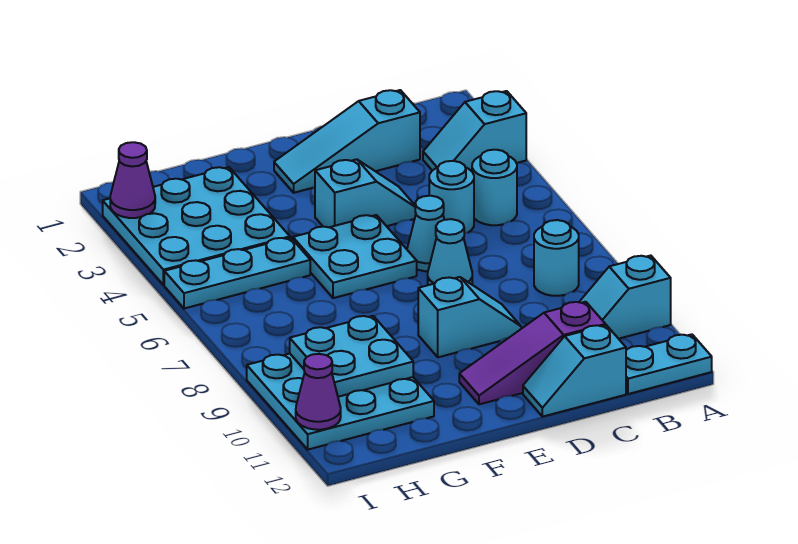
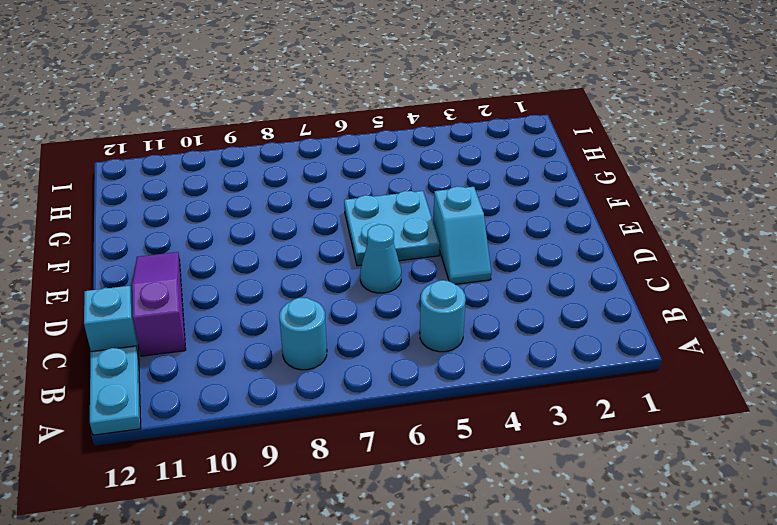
none -> cyan 1x2 slope [423,91,526,171]
none -> cyan 1x2 slope [580,256,671,338]
none -> cyan 1x3 slope [274,90,420,193]

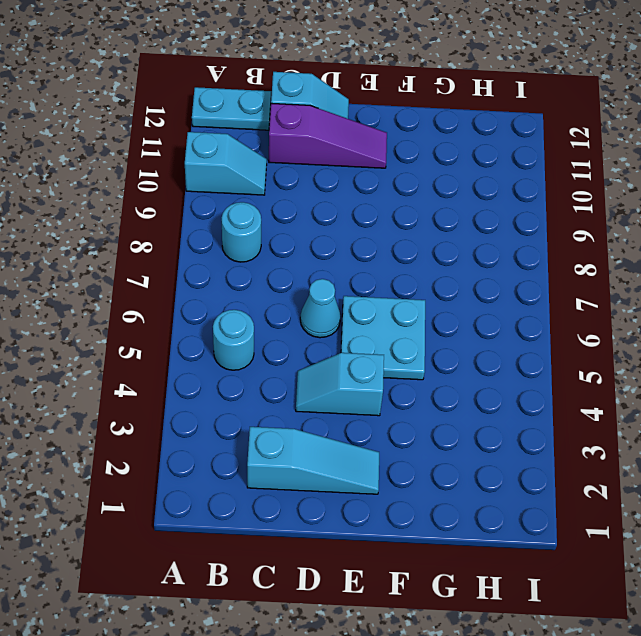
none -> cyan 1x2 slope [423,91,526,171]
none -> cyan 1x1 round brick [429,161,474,234]
none -> cyan 1x1 cone [428,219,472,285]

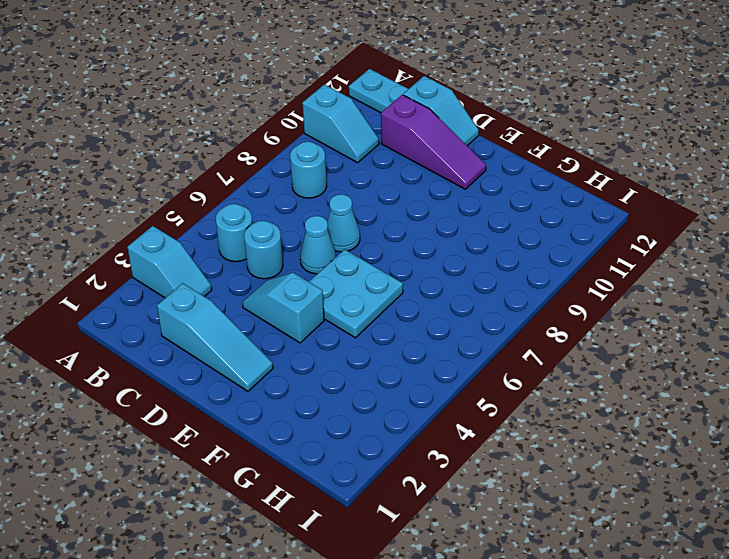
none -> cyan 1x2 slope [418,277,521,357]
none -> cyan 3x3 plate [103,167,290,285]
none -> cyan 1x3 plate [164,238,310,309]

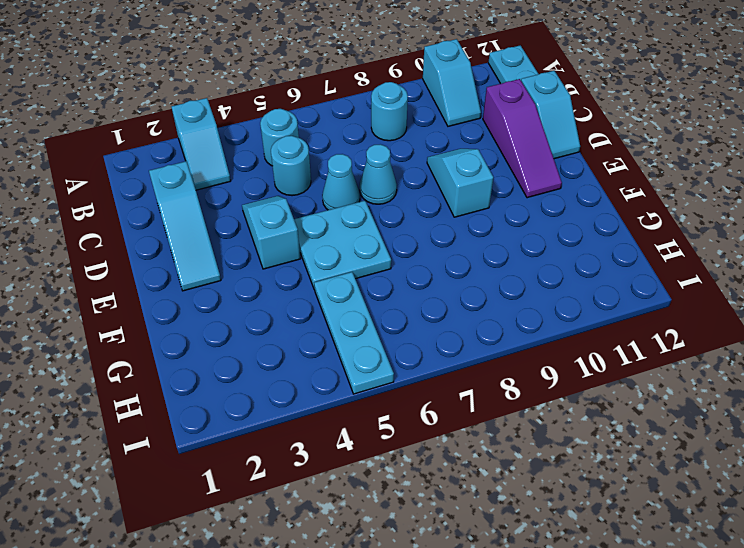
none -> cyan 3x3 plate [103,167,290,285]
none -> cyan 3x3 plate [247,354,434,449]
none -> cyan 2x2 plate [290,316,413,397]

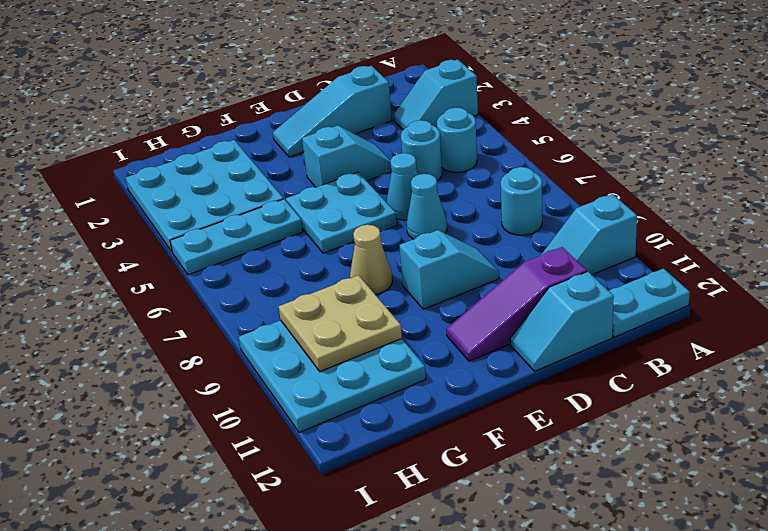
tan 1x1 cone [350,225,392,295] -> none
tan 2x2 plate [279,275,402,372] -> cyan 2x2 plate [290,316,413,397]
none -> purple 1x1 cone [110,142,155,218]
none -> purple 1x1 cone [296,354,341,430]

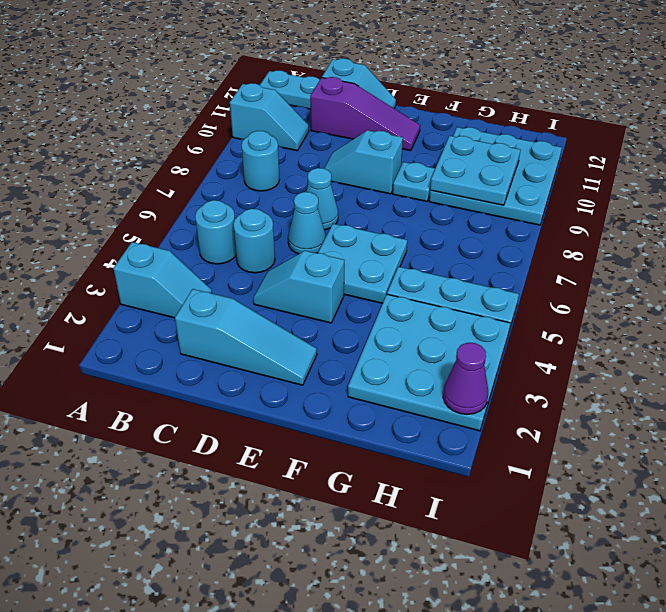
cyan 1x1 plate [393,162,435,201] -> none
none -> purple 1x1 cone [296,354,341,430]

